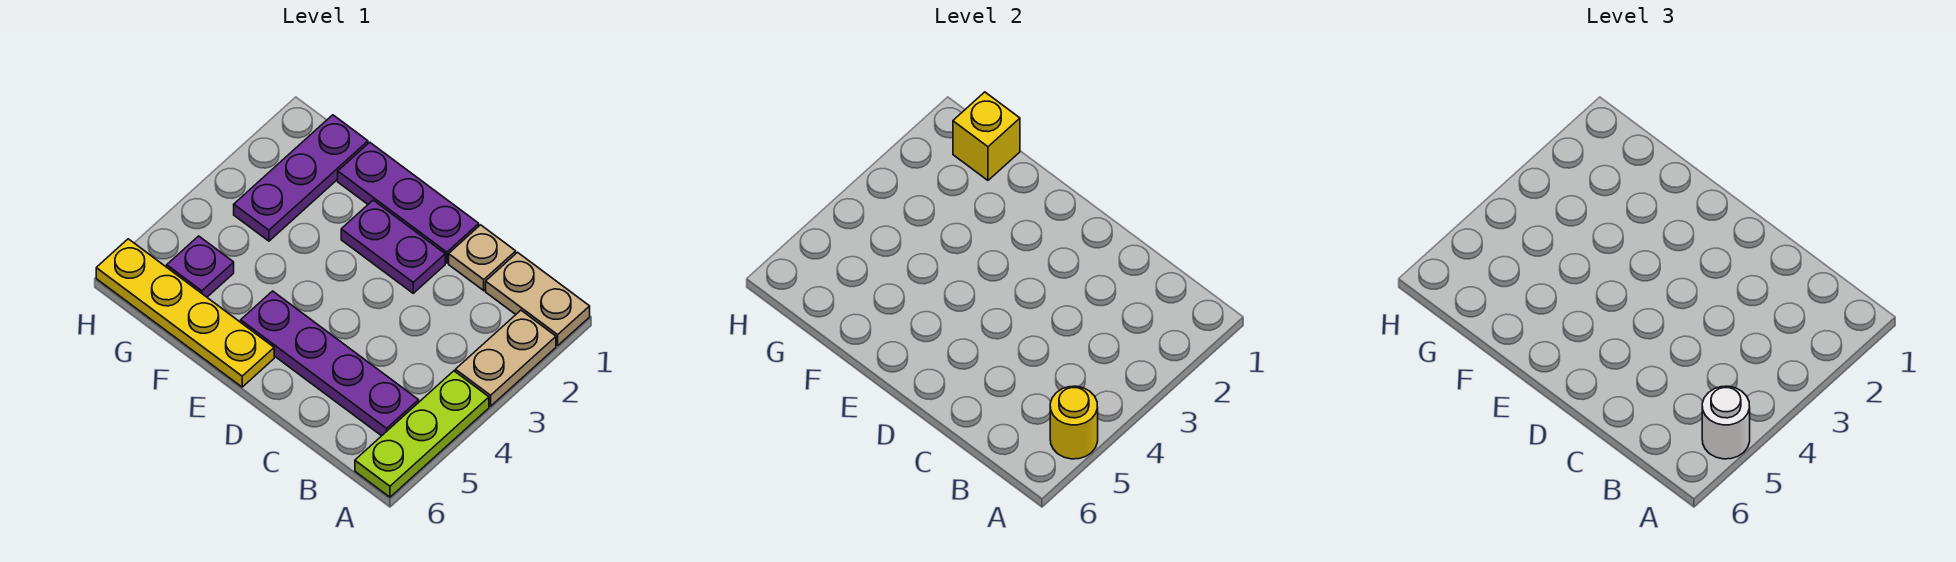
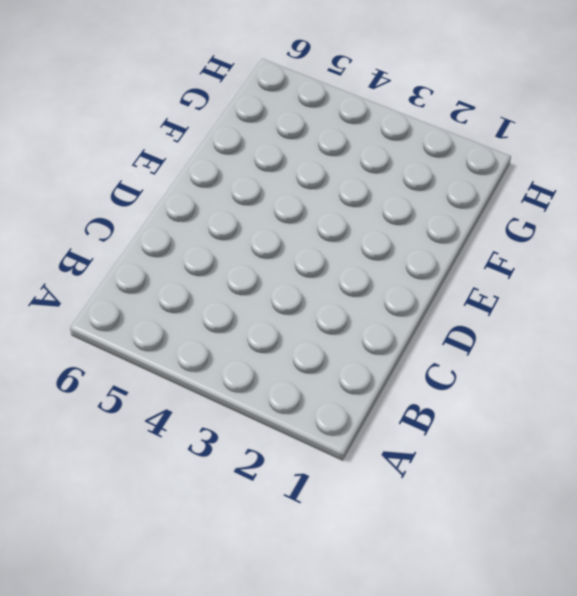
none -> tan 1x2 plate [486,252,590,345]
none -> tan 1x2 plate [455,310,556,406]
none -> lime 1x3 plate [355,371,489,497]

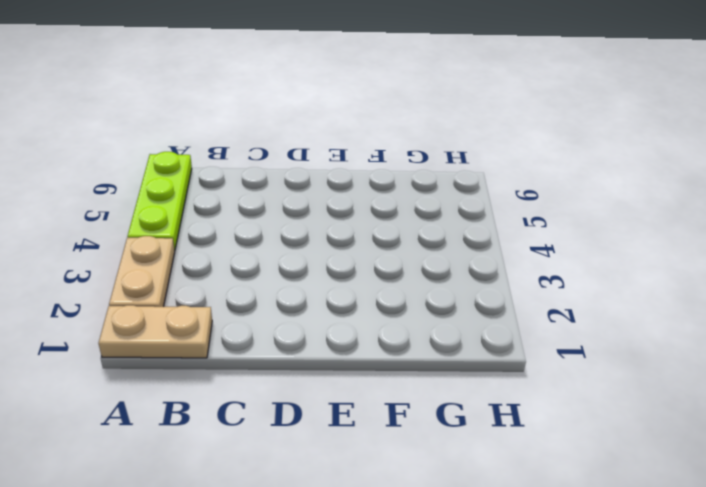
none -> purple 1x4 plate [241,291,419,436]
none -> tan 1x1 plate [449,225,516,291]
none -> purple 1x3 plate [338,142,479,263]

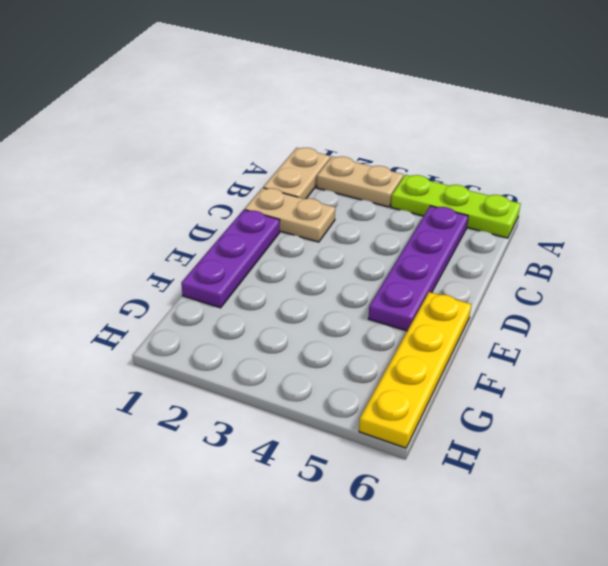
tan 1x2 plate [245,188,335,242] -> tan 1x1 plate [449,225,516,291]
none -> purple 1x2 plate [341,200,445,293]
none -> purple 1x3 plate [234,115,368,241]
none -> purple 1x1 plate [167,236,234,297]

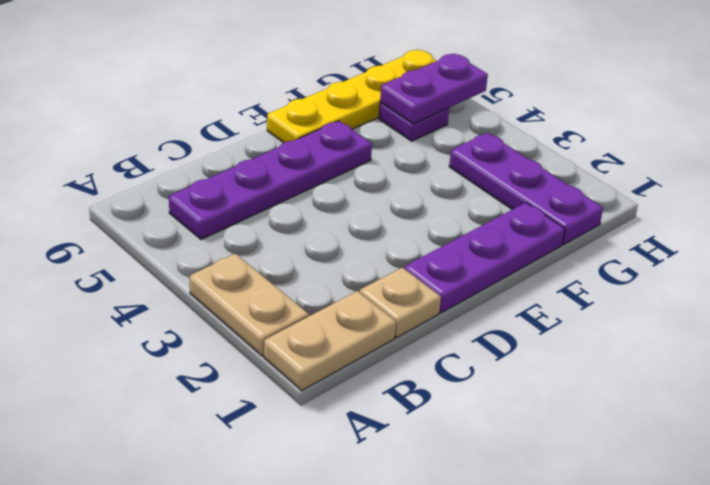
purple 1x2 plate [380,54,488,124] -> purple 1x2 plate moved to [341,200,445,293]
none -> lime 1x3 plate [355,371,489,497]
none -> yellow 1x1 round brick [1050,386,1098,459]
none -> yellow 1x1 brick [953,92,1020,180]

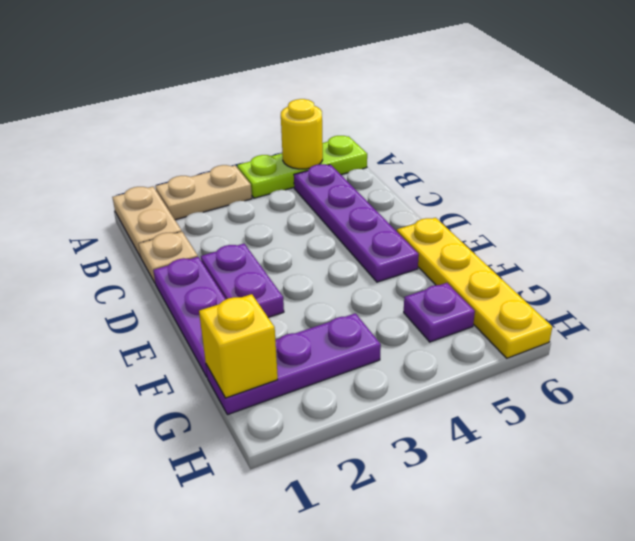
none -> white 1x1 round brick [1702,386,1750,459]

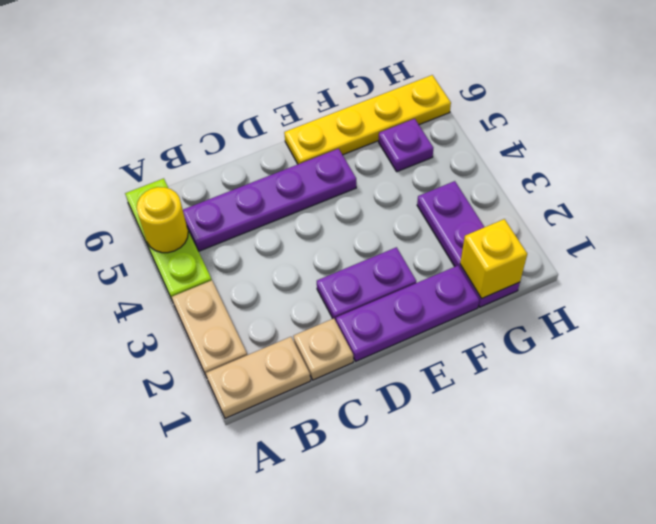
none -> white 1x1 round brick [1702,386,1750,459]

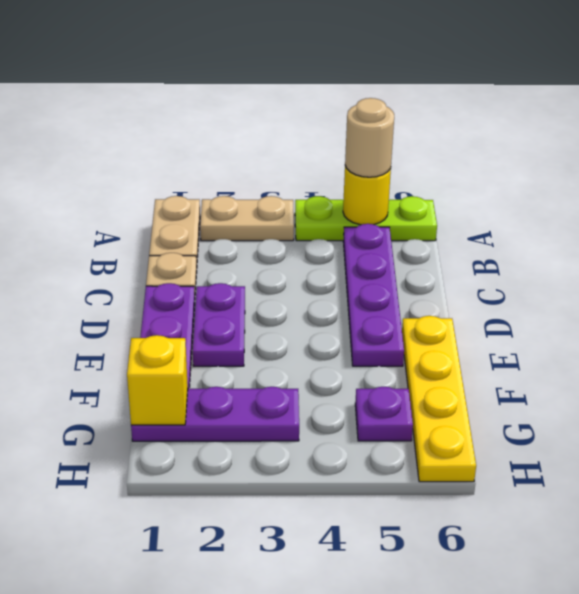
tan 1x1 round brick [345,98,394,177] -> white 1x1 round brick [1702,386,1750,459]

